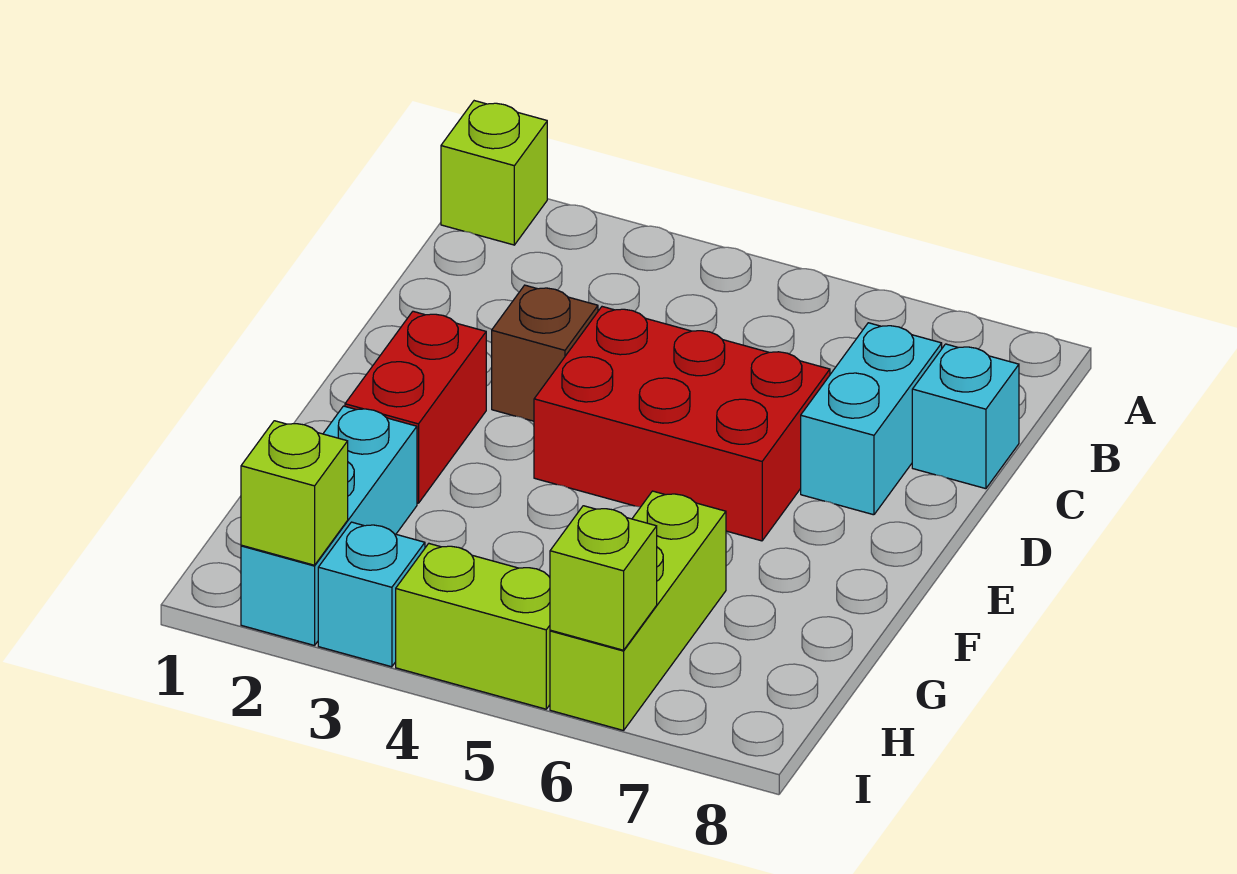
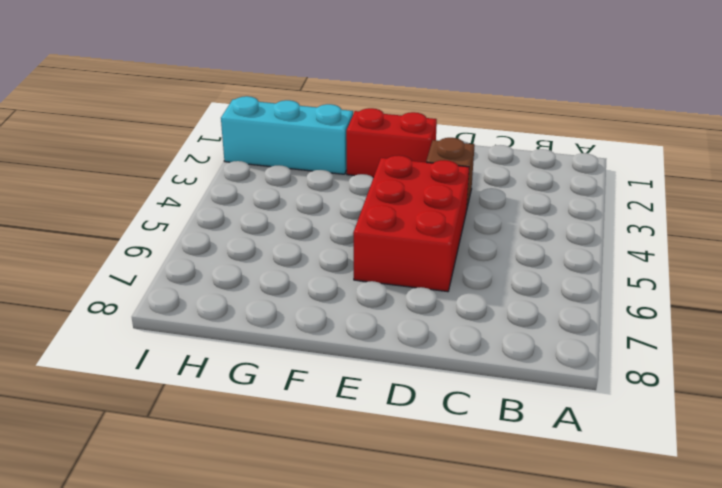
none -> lime 1x1 brick [441,101,547,245]
none -> cyan 1x2 brick [801,323,942,515]
none -> cyan 1x1 brick [912,344,1019,489]

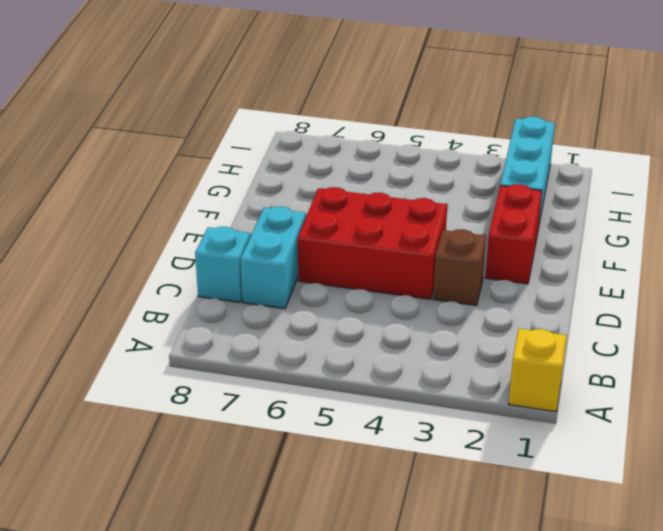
yellow 1x1 brick [509,329,567,412] -> lime 1x1 brick [441,101,547,245]
none -> lime 1x3 brick [550,491,726,730]
none -> cyan 1x1 brick [318,522,425,667]
none -> lime 1x2 brick [396,544,550,709]

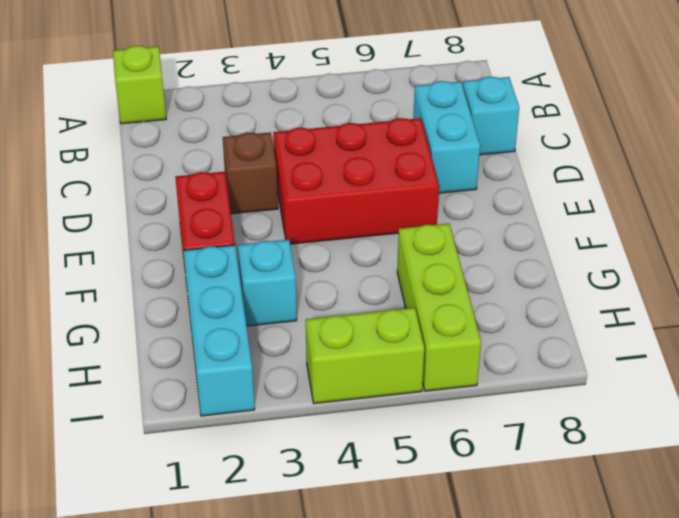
cyan 1x1 brick [238,240,297,326] -> cyan 1x1 brick moved to [318,522,425,667]
none -> lime 1x1 brick [241,421,348,565]
none -> lime 1x1 brick [550,506,657,650]

